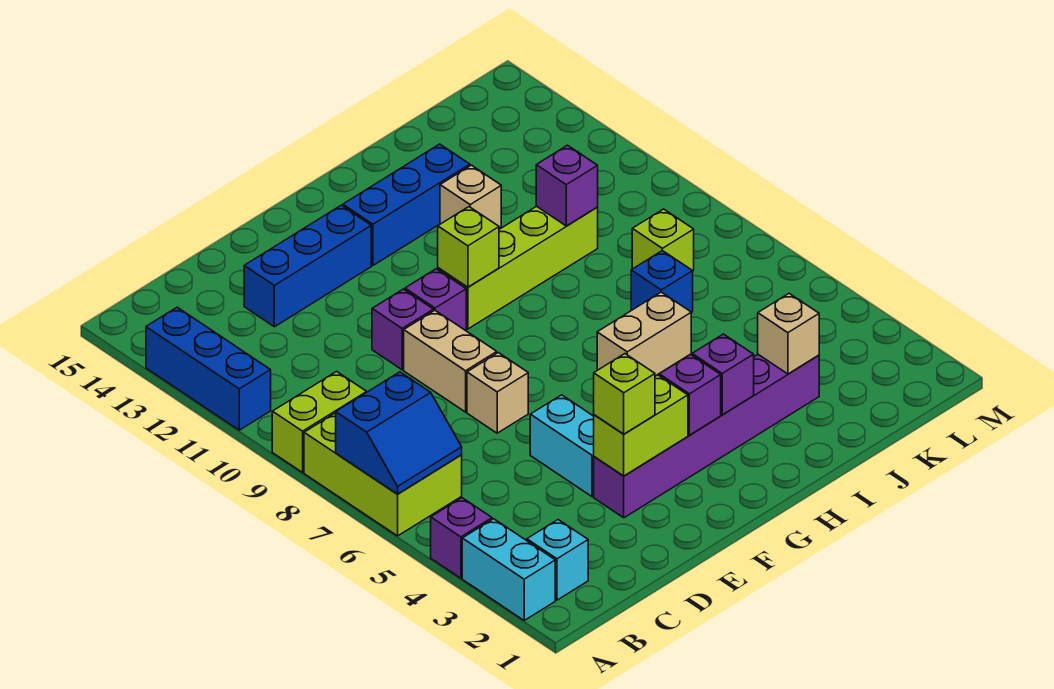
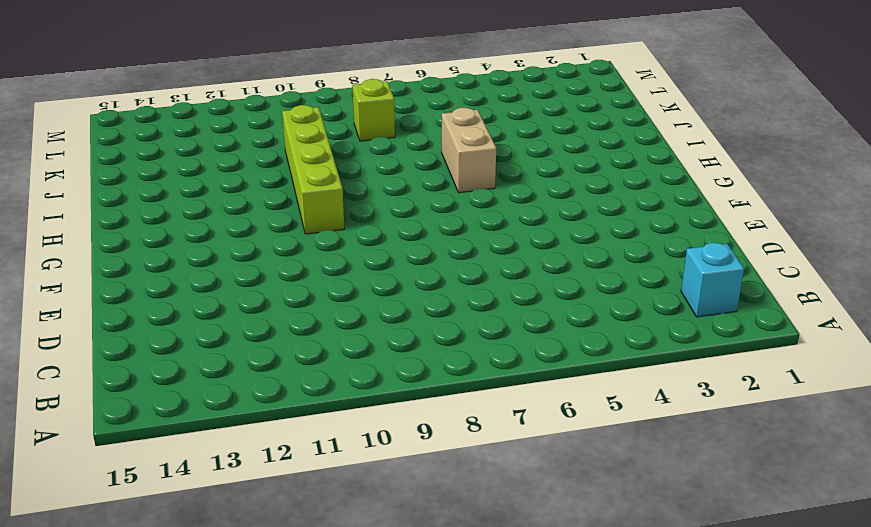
none -> cyan 1x2 brick [462,519,555,620]
none -> purple 1x1 brick [431,498,492,578]
none -> lime 2x3 brick [304,413,462,536]

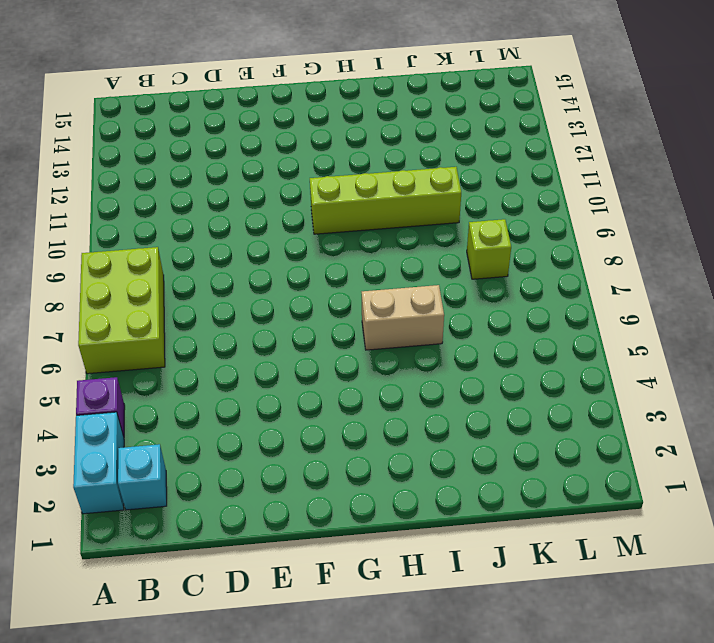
none -> lime 1x2 brick [272,372,367,472]
none -> blue 1x3 brick [146,307,271,430]
none -> blue 1x3 brick [244,205,371,327]

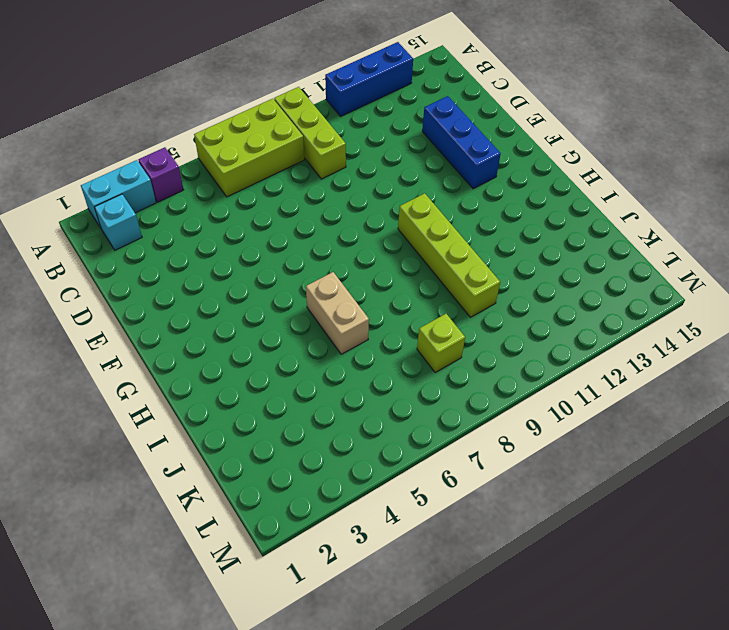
lime 1x3 brick [274,87,346,179] -> lime 1x2 brick [272,372,367,472]
none -> purple 1x6 brick [594,355,819,518]
none -> cyan 1x2 brick [530,395,594,497]
none -> tan 1x1 brick [467,353,528,433]

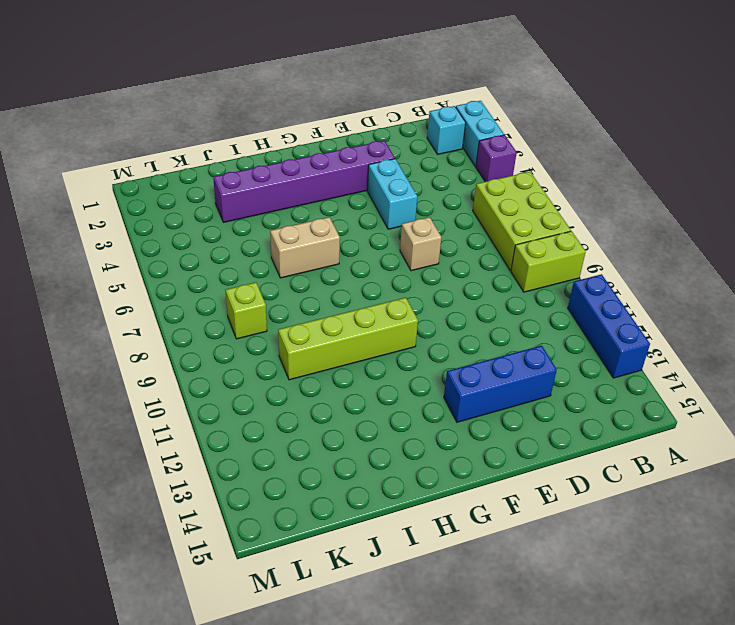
none -> tan 1x2 brick [404,311,497,412]
none -> purple 1x1 brick [372,289,433,370]
none -> purple 1x1 brick [405,269,466,331]

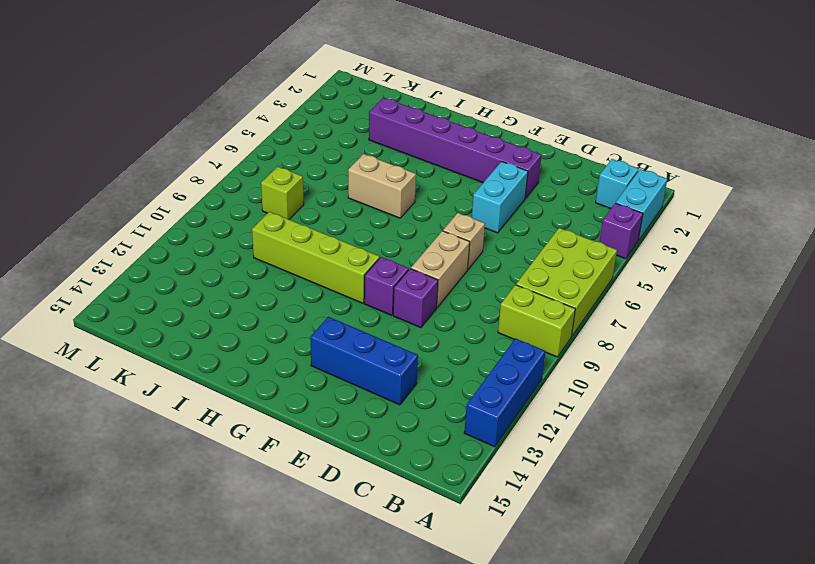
none -> blue 1x3 brick [343,144,470,265]
none -> tan 1x1 brick [440,165,501,228]
none -> blue 1x1 brick [631,251,693,313]

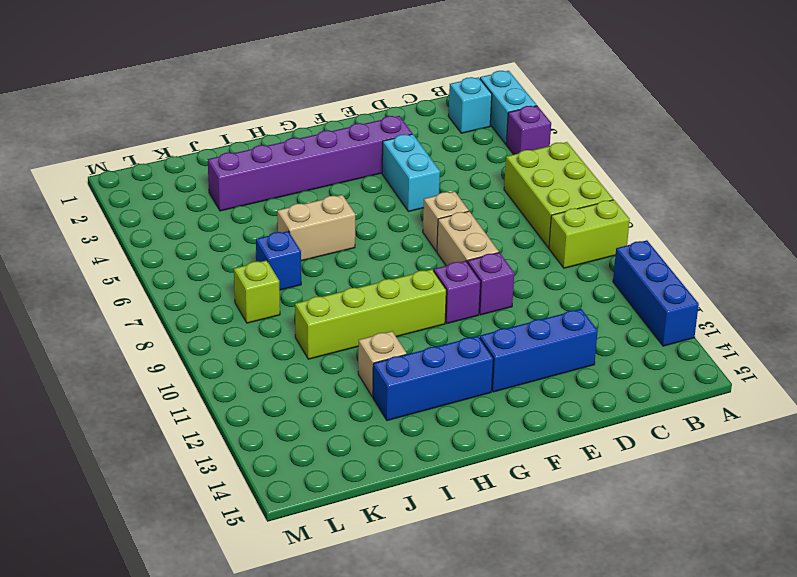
none -> blue 2x2 slope [336,372,462,494]
none -> lime 1x2 brick [594,375,688,476]
none -> purple 1x1 brick [659,354,721,435]

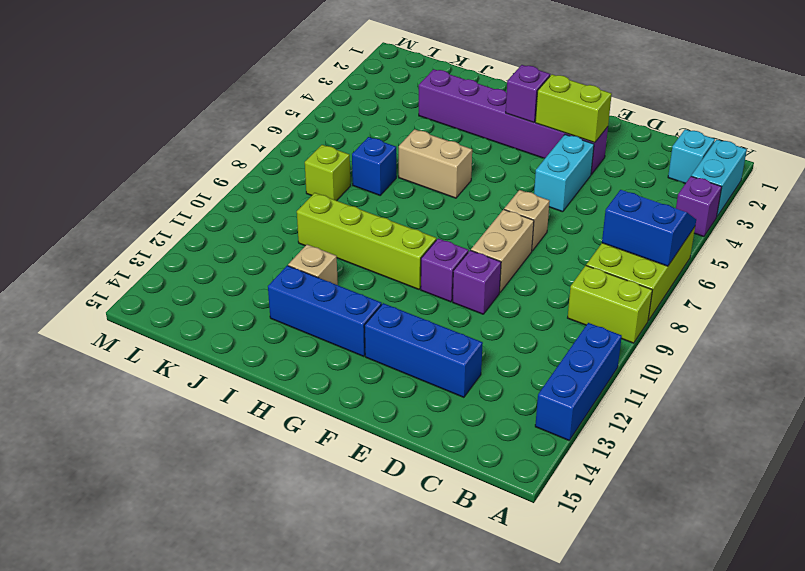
none -> lime 1x1 brick [438,207,499,287]
none -> purple 1x1 brick [692,334,754,415]
none -> tan 1x1 brick [758,294,819,374]

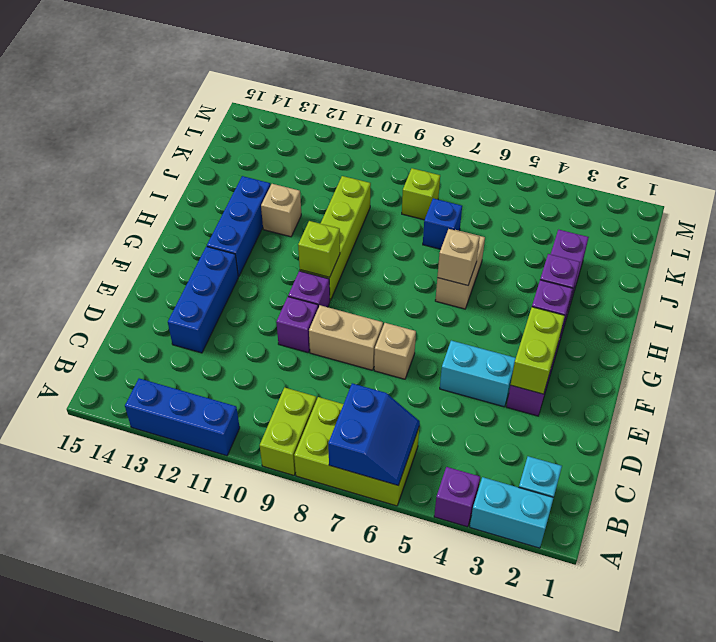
tan 1x1 brick [437,229,480,285] -> tan 1x1 brick moved to [758,294,819,374]
none -> purple 1x1 brick [536,145,598,226]
none -> lime 1x1 brick [594,354,655,434]

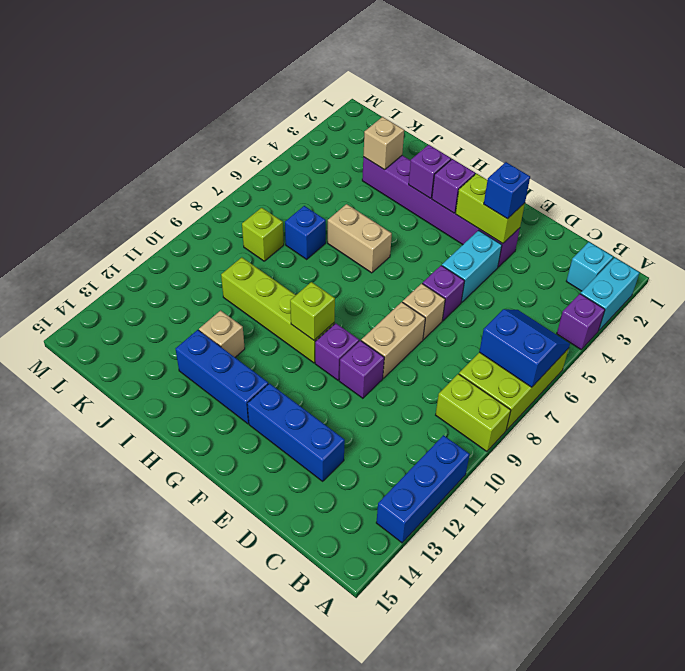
blue 1x1 brick [484,162,530,219] -> lime 1x1 brick [594,354,655,434]
purple 1x1 brick [422,265,465,321] -> purple 1x1 brick moved to [536,145,598,226]

